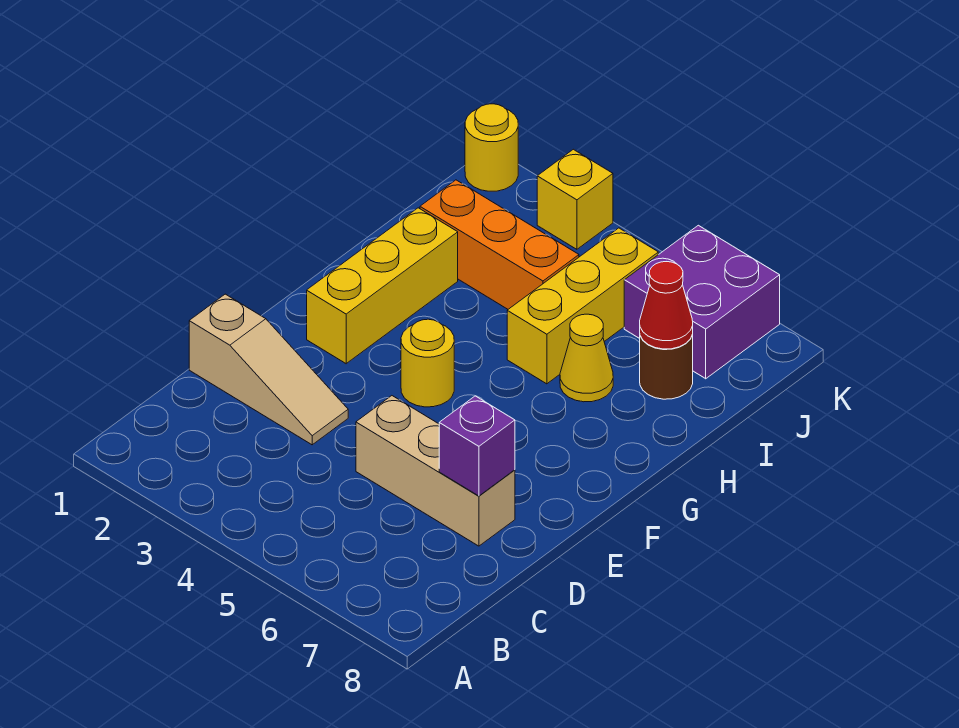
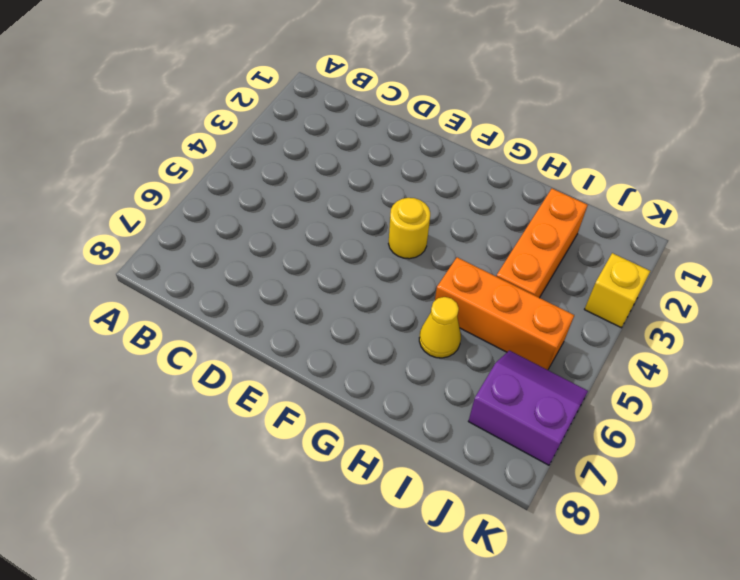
orange 1x3 brick [435,257,574,370] -> yellow 1x3 brick [507,228,658,384]
purple 2x2 slope [468,351,588,465] -> purple 2x2 brick [624,225,780,379]
none -> tan 1x3 slope [189,294,348,445]
none -> tan 1x3 brick [356,396,515,546]
none -> yellow 1x3 brick [307,208,458,364]

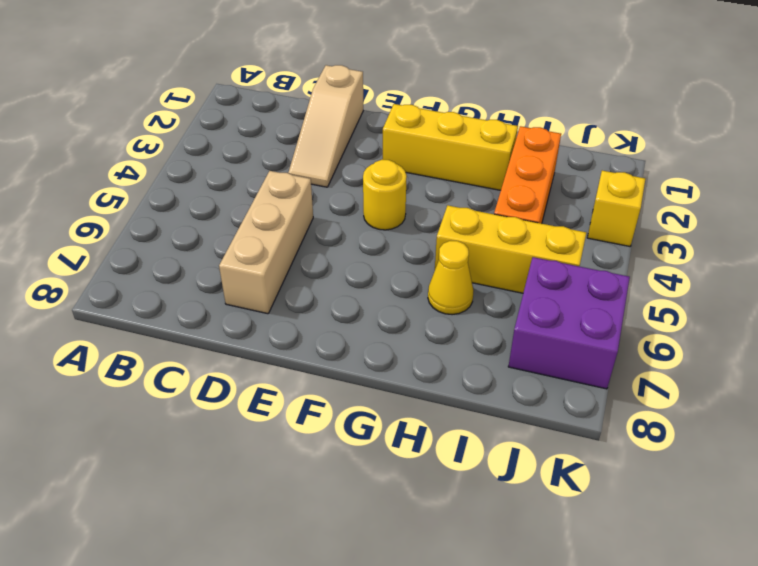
none -> brown 1x1 round brick [640,335,693,399]
none -> yellow 1x1 round brick [465,104,518,191]
none -> purple 1x1 brick [439,396,515,496]

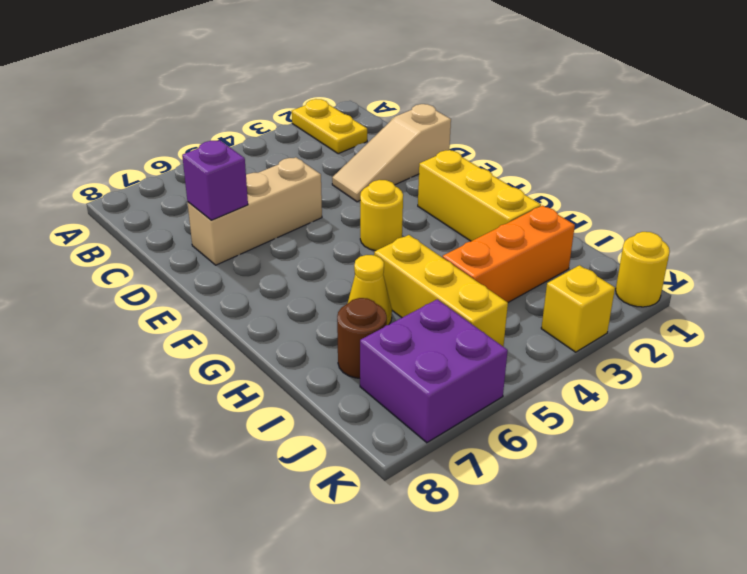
yellow 1x2 plate [292,99,367,154] -> none
none -> red 1x1 cone [640,262,693,349]

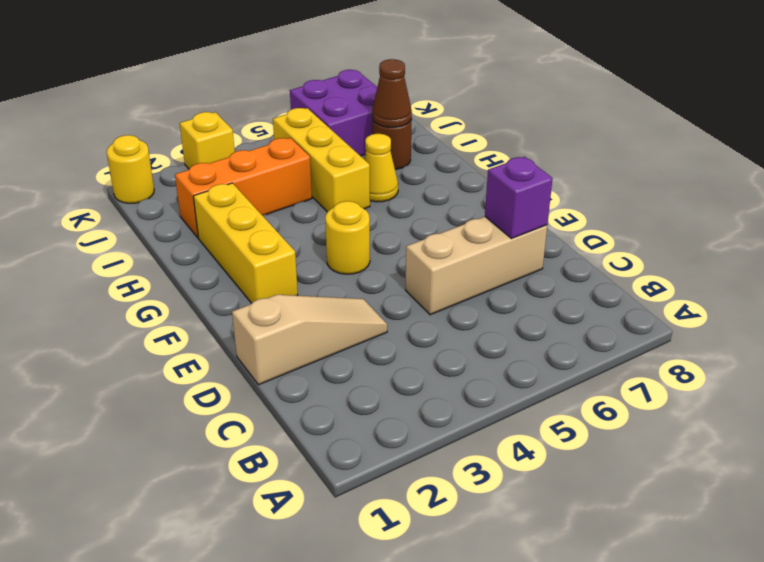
brown 1x1 cone [372,59,412,127] -> red 1x1 cone [640,262,693,349]

